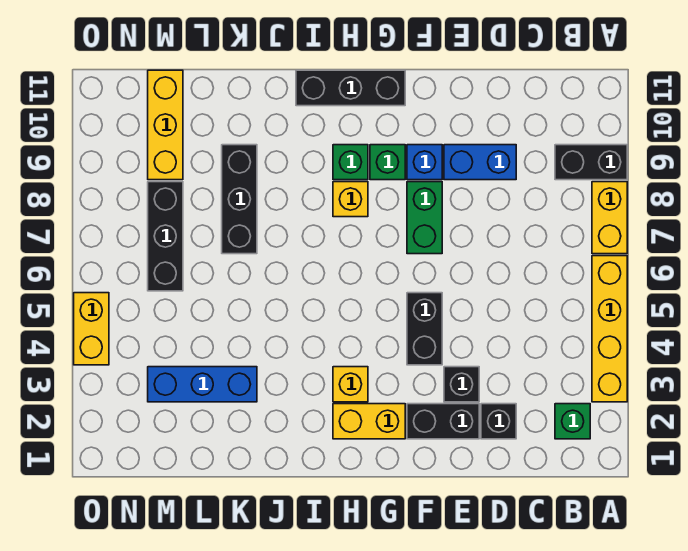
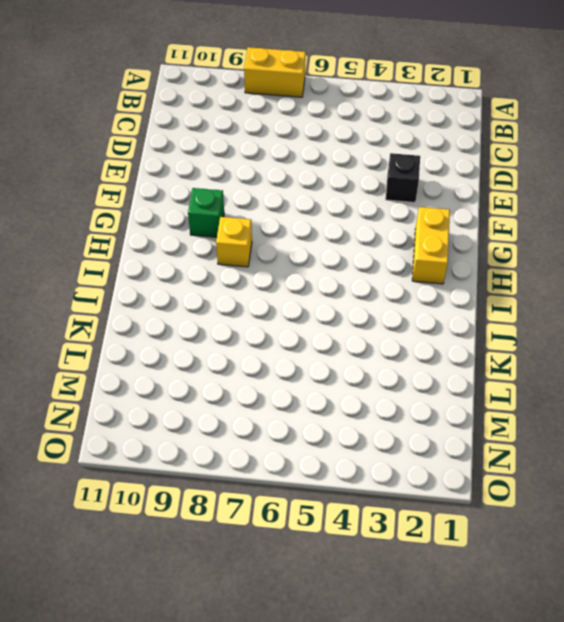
none -> yellow 1x4 brick [592,256,627,402]
none -> black 1x2 brick [555,145,627,180]
none -> green 1x1 brick [555,404,590,439]

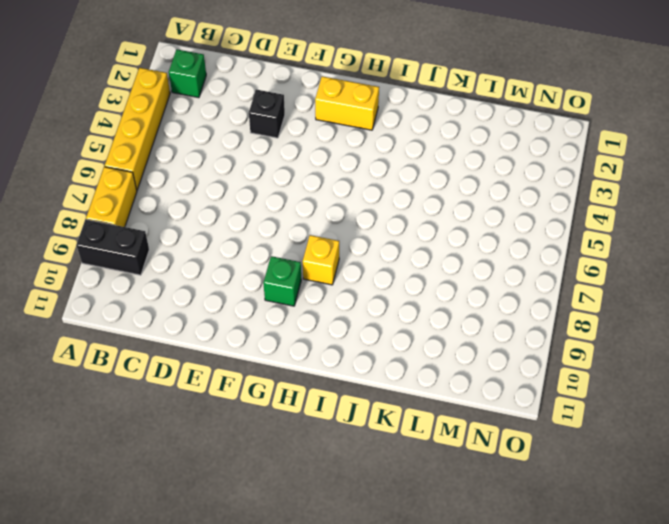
none -> black 1x1 brick [481,404,516,439]
none -> blue 1x2 brick [444,145,516,180]
none -> black 1x2 brick [407,404,479,439]

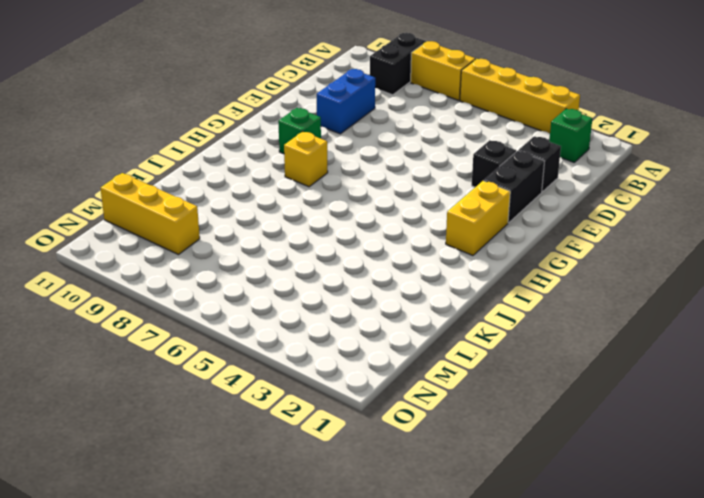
none -> black 1x2 brick [407,293,442,365]
none -> green 1x2 brick [407,182,442,254]
none -> blue 1x1 brick [407,145,442,180]

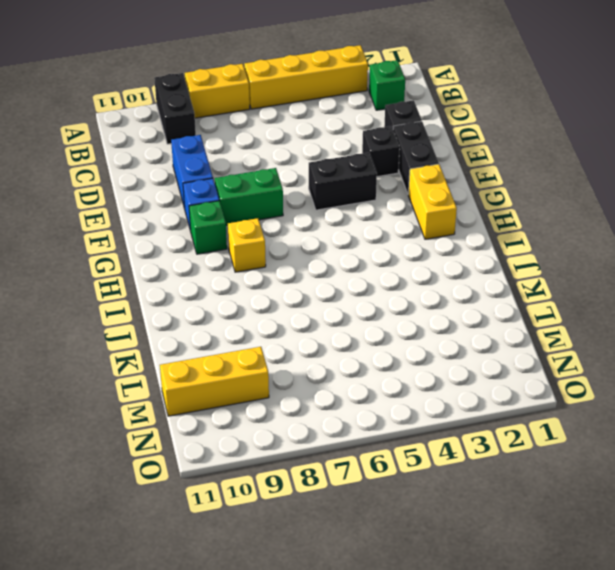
none -> black 1x3 brick [296,70,405,106]
none -> yellow 1x1 brick [333,367,368,402]
none -> green 1x1 brick [333,145,368,180]

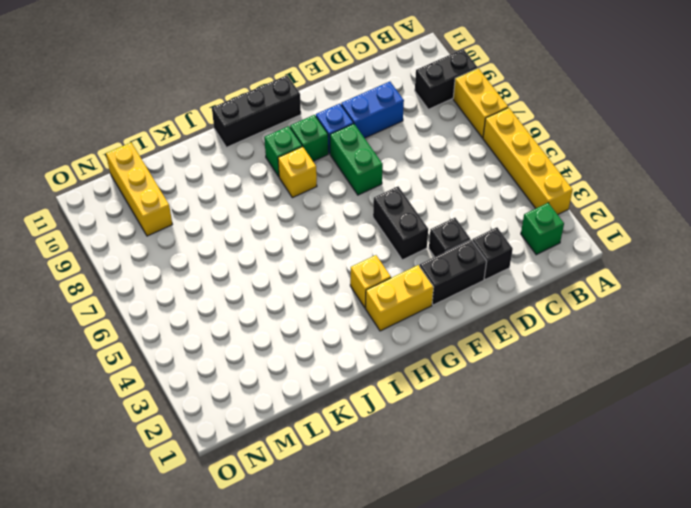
none -> blue 1x3 brick [148,367,257,402]
none -> black 1x3 brick [222,145,257,254]
none -> black 1x3 brick [148,182,183,291]

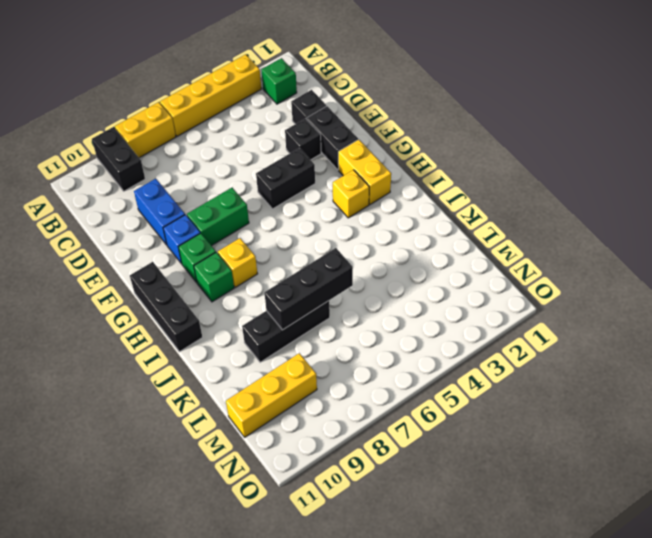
black 1x3 brick [264,248,353,330] -> black 1x3 brick moved to [148,182,183,291]
none -> blue 1x3 brick [148,367,257,402]
none -> yellow 1x2 brick [74,293,109,365]

